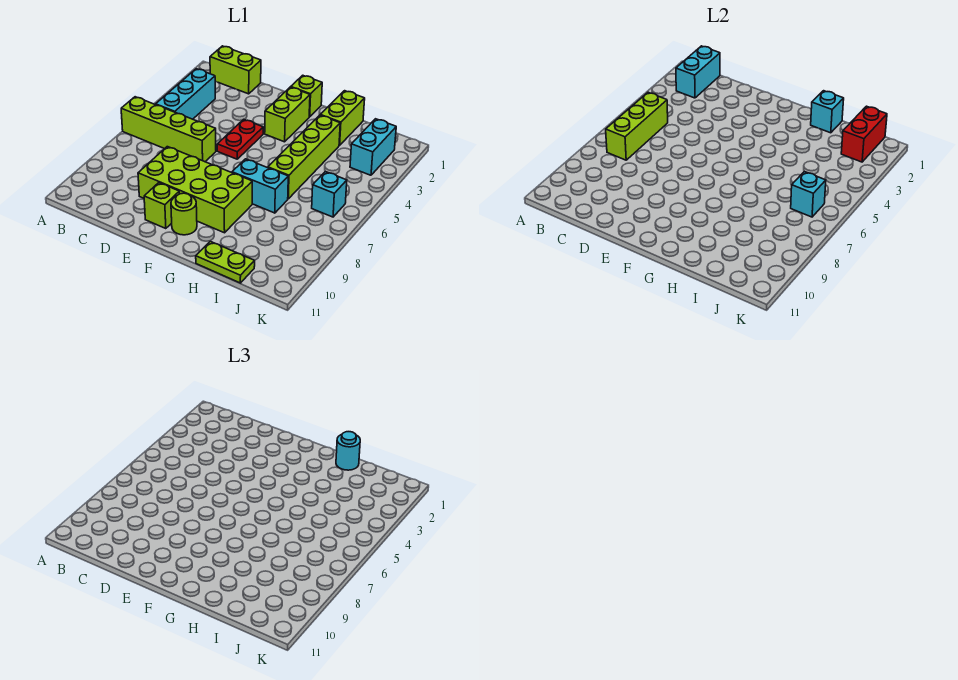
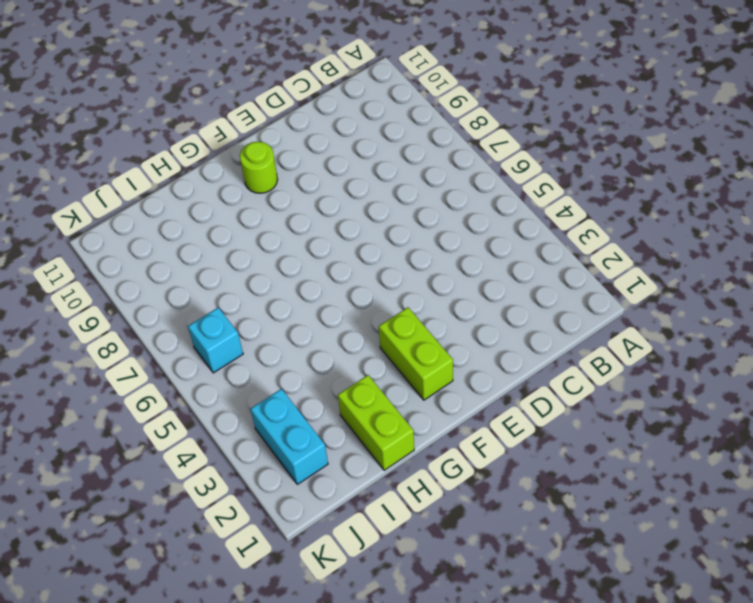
none -> lime 1x4 brick [121,97,216,162]
none -> lime 1x2 brick [210,46,261,94]
none -> cyan 1x3 brick [156,69,215,119]

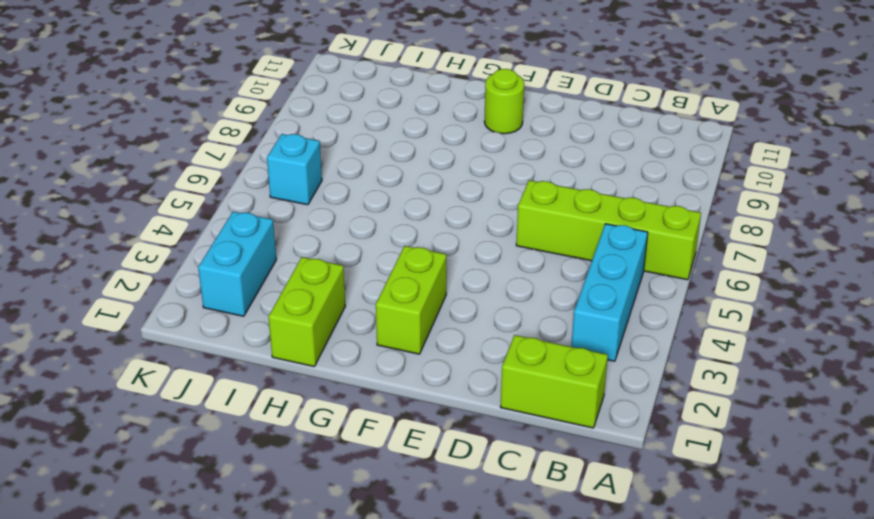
none -> lime 2x4 brick [138,147,252,233]
none -> red 1x2 plate [217,119,263,159]
none -> lime 1x1 brick [144,183,179,229]

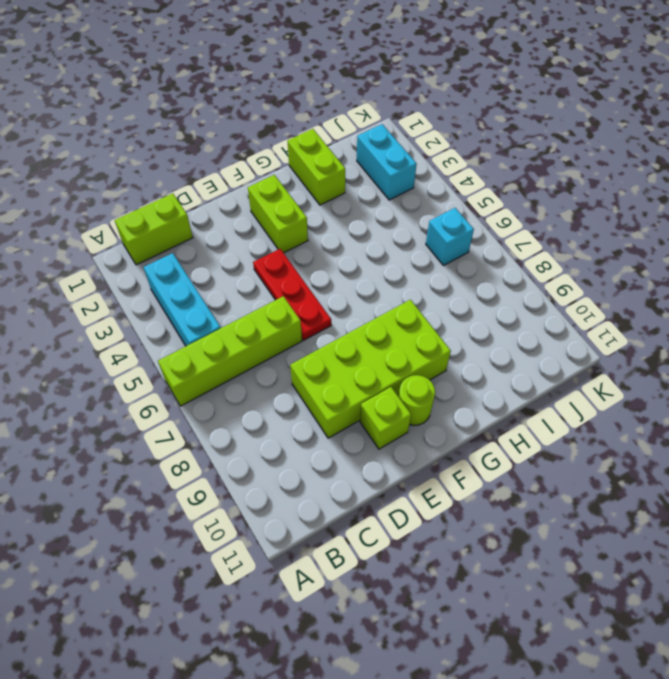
red 1x3 plate [253,249,331,340] -> red 1x2 plate [217,119,263,159]
none -> lime 1x1 brick [291,75,322,117]
none -> cyan 1x2 brick [232,159,288,213]
none -> lime 1x4 brick [268,115,340,199]

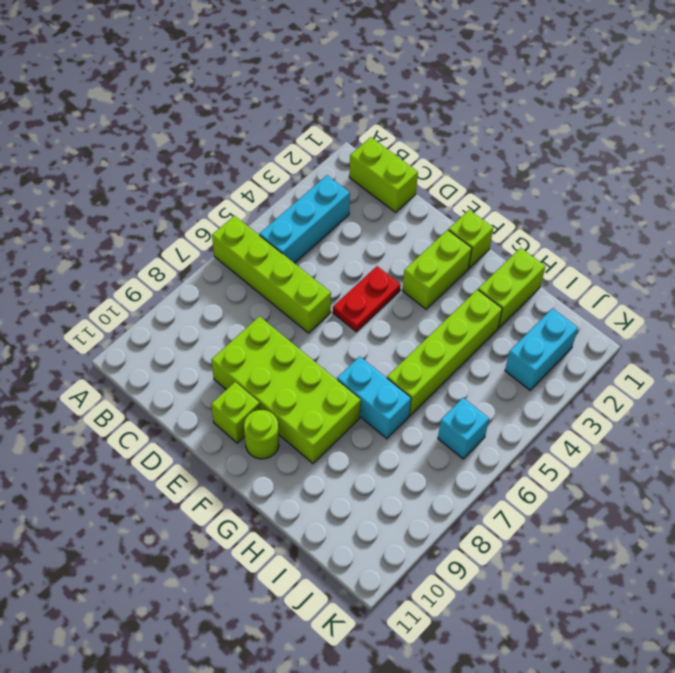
none -> lime 1x2 plate [196,241,255,283]
none -> cyan 1x2 brick [676,46,720,98]
none -> lime 1x3 brick [606,92,668,160]

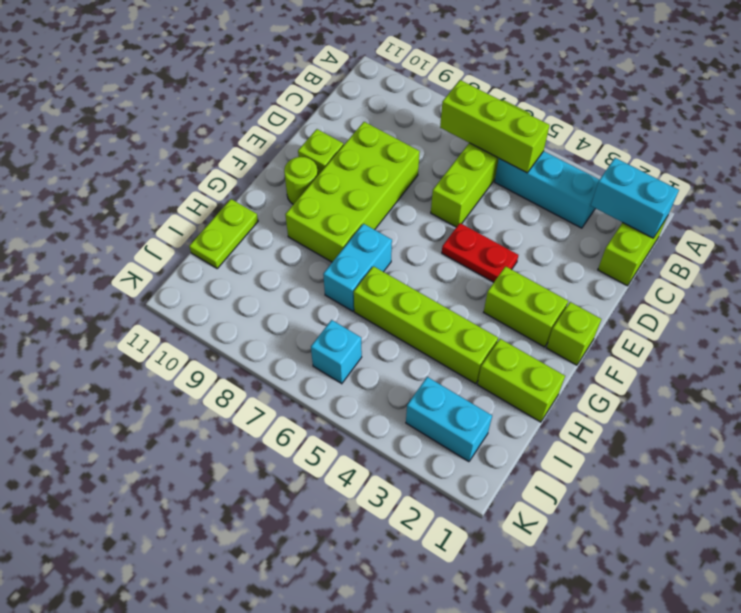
none -> cyan 1x1 brick [811,91,844,133]
none -> red 1x2 brick [841,106,887,162]
none -> cyan 1x1 brick [791,172,826,217]

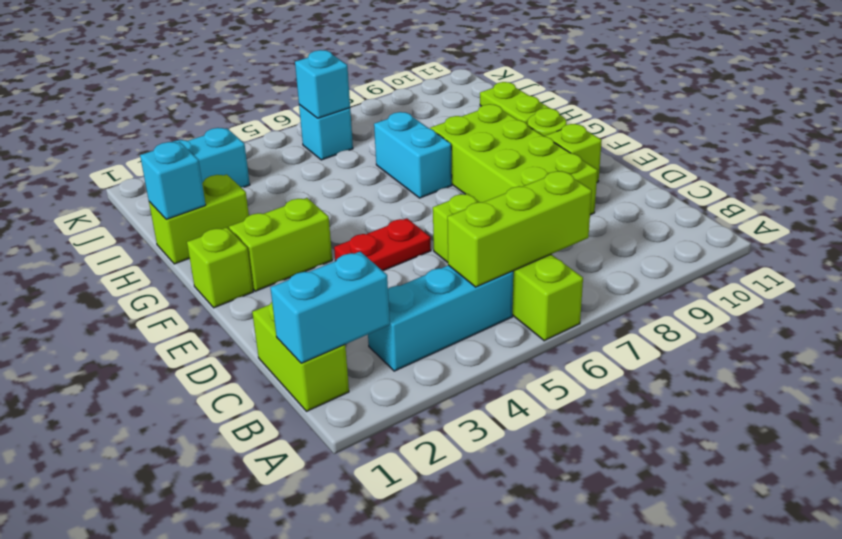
none -> lime 1x4 brick [268,115,340,199]
none -> red 1x2 brick [841,106,887,162]
none -> cyan 1x1 round brick [336,432,360,470]

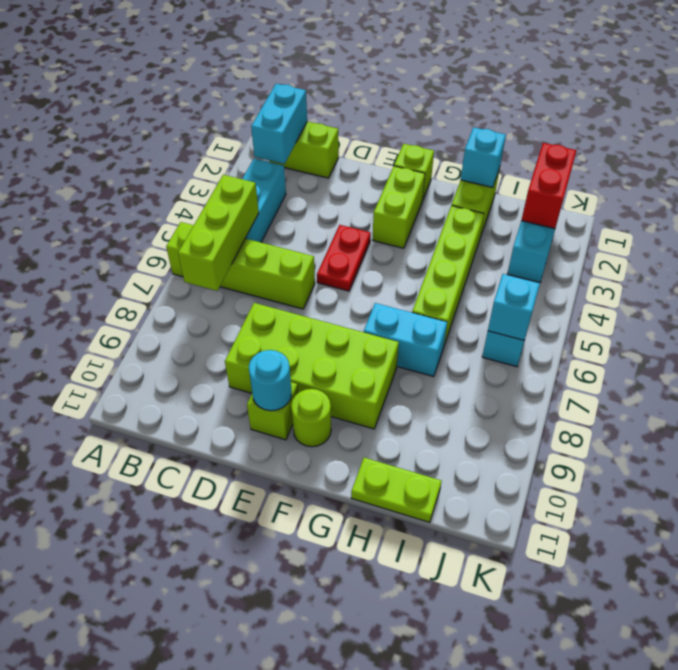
cyan 1x1 round brick [249,350,292,411] -> cyan 1x1 round brick moved to [336,432,360,470]

